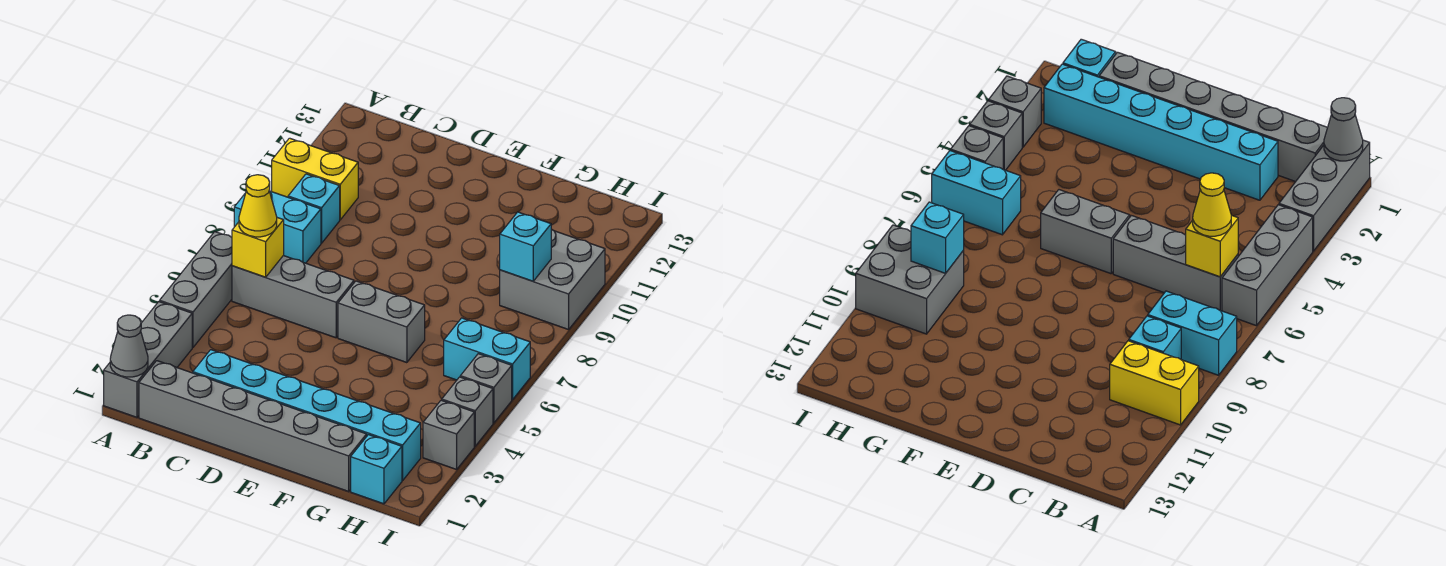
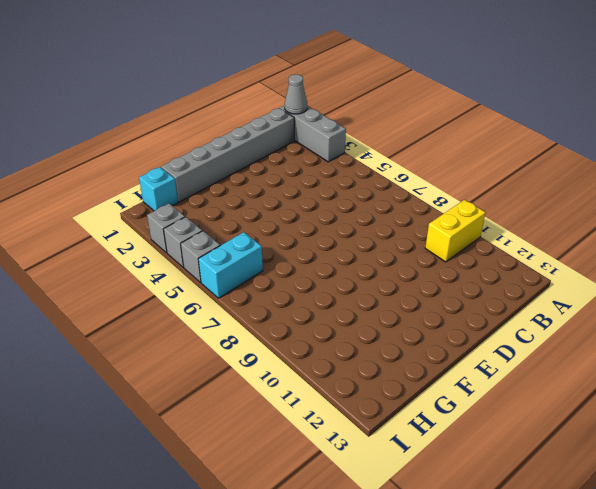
none -> grey 1x3 brick [160,232,232,347]
none -> cyan 1x2 brick [234,191,321,263]
none -> grey 1x3 brick [232,256,354,338]

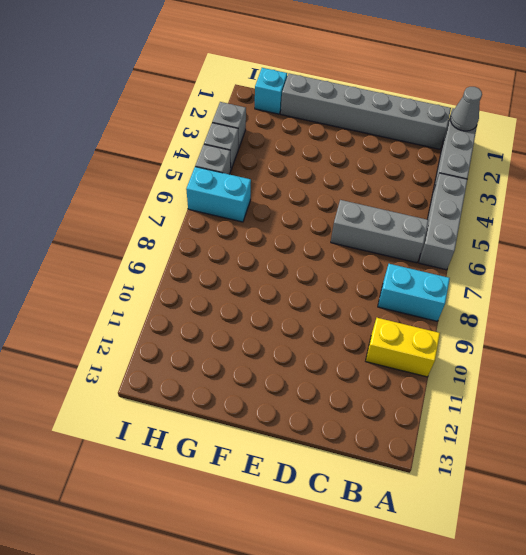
none -> cyan 1x1 brick [288,174,340,243]
none -> cyan 1x6 brick [193,350,421,480]
none -> grey 1x2 brick [338,281,425,363]

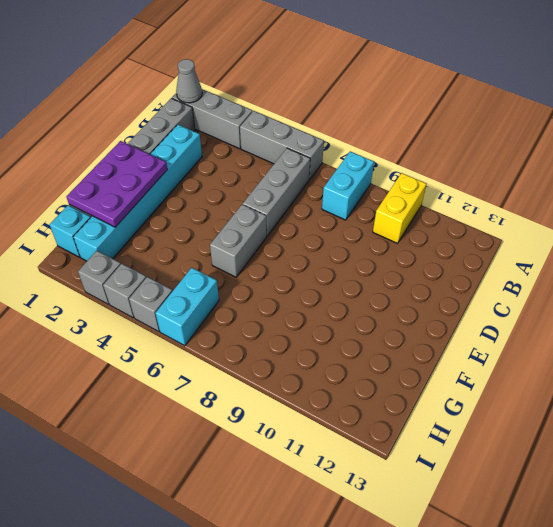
purple 2x3 plate [66,141,167,227] -> none
none -> cyan 1x1 brick [288,174,340,243]
none -> grey 2x2 brick [500,229,605,330]
none -> yellow 1x1 brick [232,218,284,277]

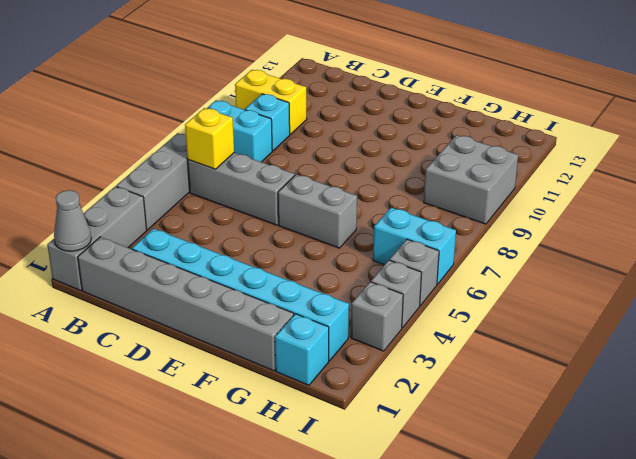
none -> cyan 1x1 brick [500,212,551,281]
none -> yellow 1x1 cone [239,175,277,237]

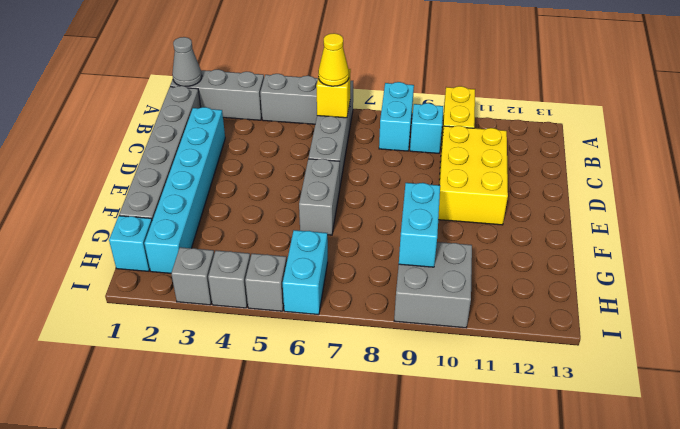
yellow 2x3 brick [438,126,508,225] -> none
cyan 1x2 brick [399,183,440,267] -> cyan 1x1 brick [500,212,551,281]

